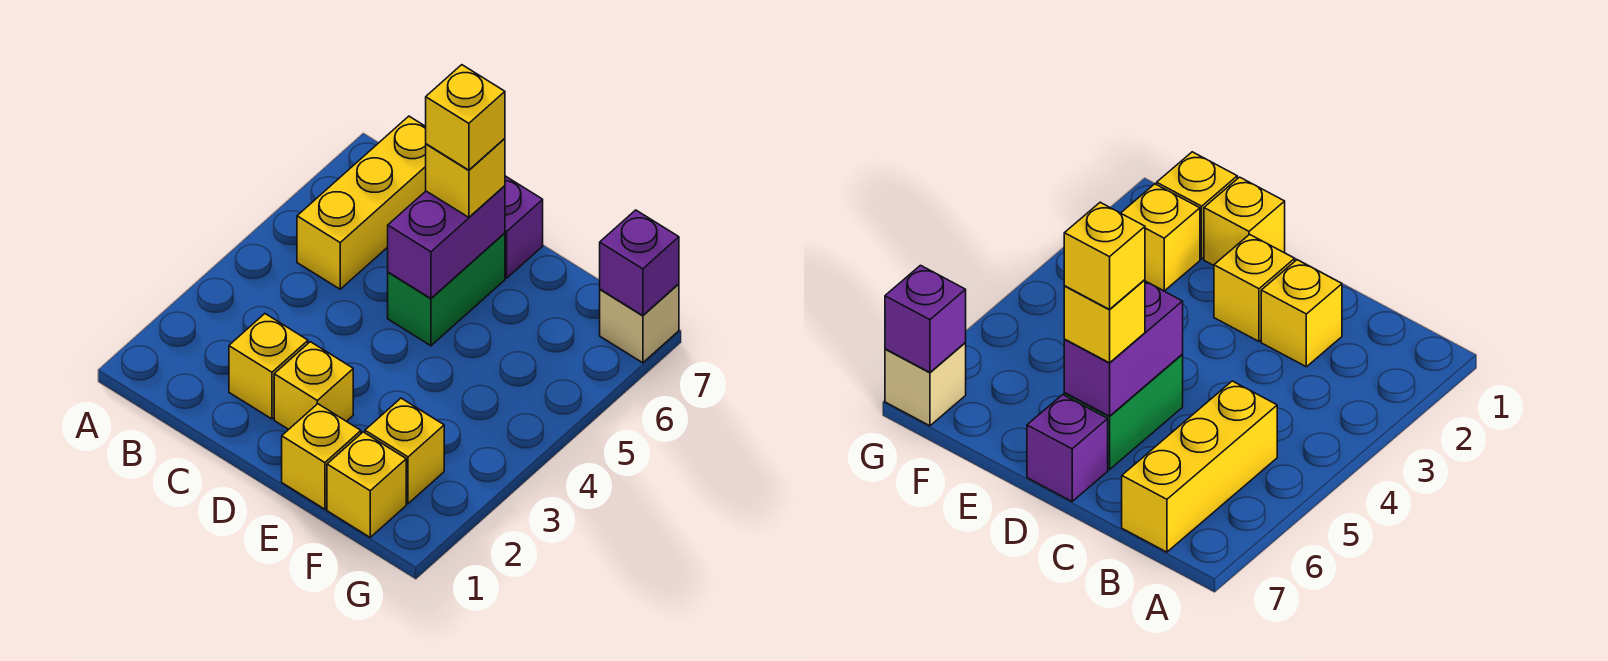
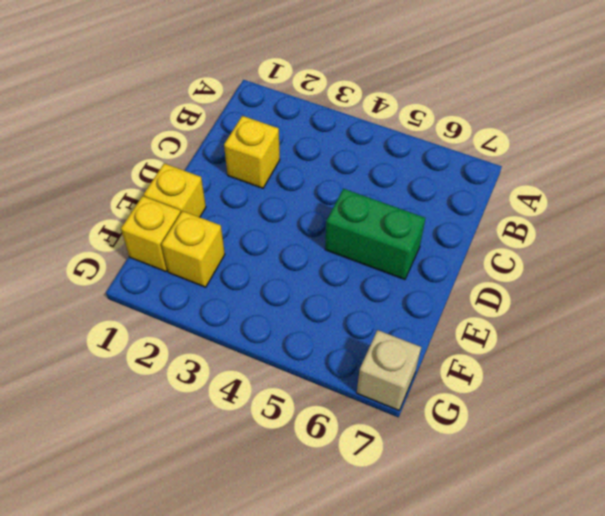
none -> yellow 1x3 brick [297,116,426,289]
none -> yellow 1x1 brick [274,342,353,429]
none -> purple 1x1 brick [505,176,543,278]

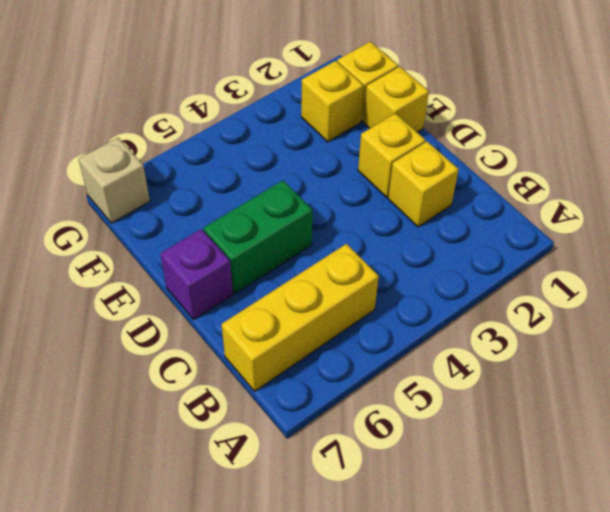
none -> purple 1x2 brick [388,186,505,298]
none -> purple 1x1 brick [600,210,679,316]
none -> yellow 1x1 brick [426,139,505,217]

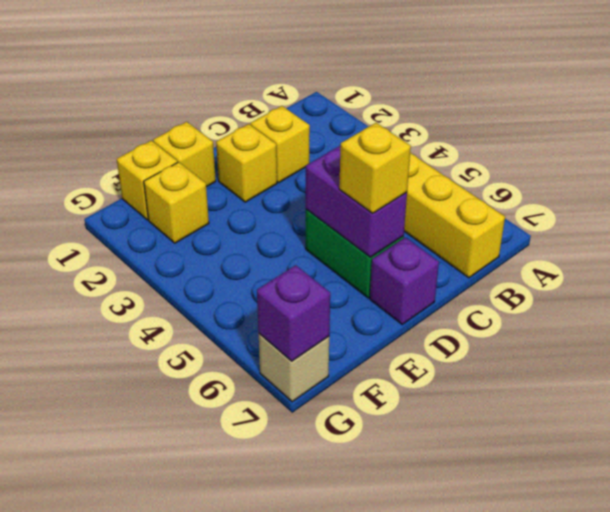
none -> yellow 1x1 brick [426,65,505,170]

